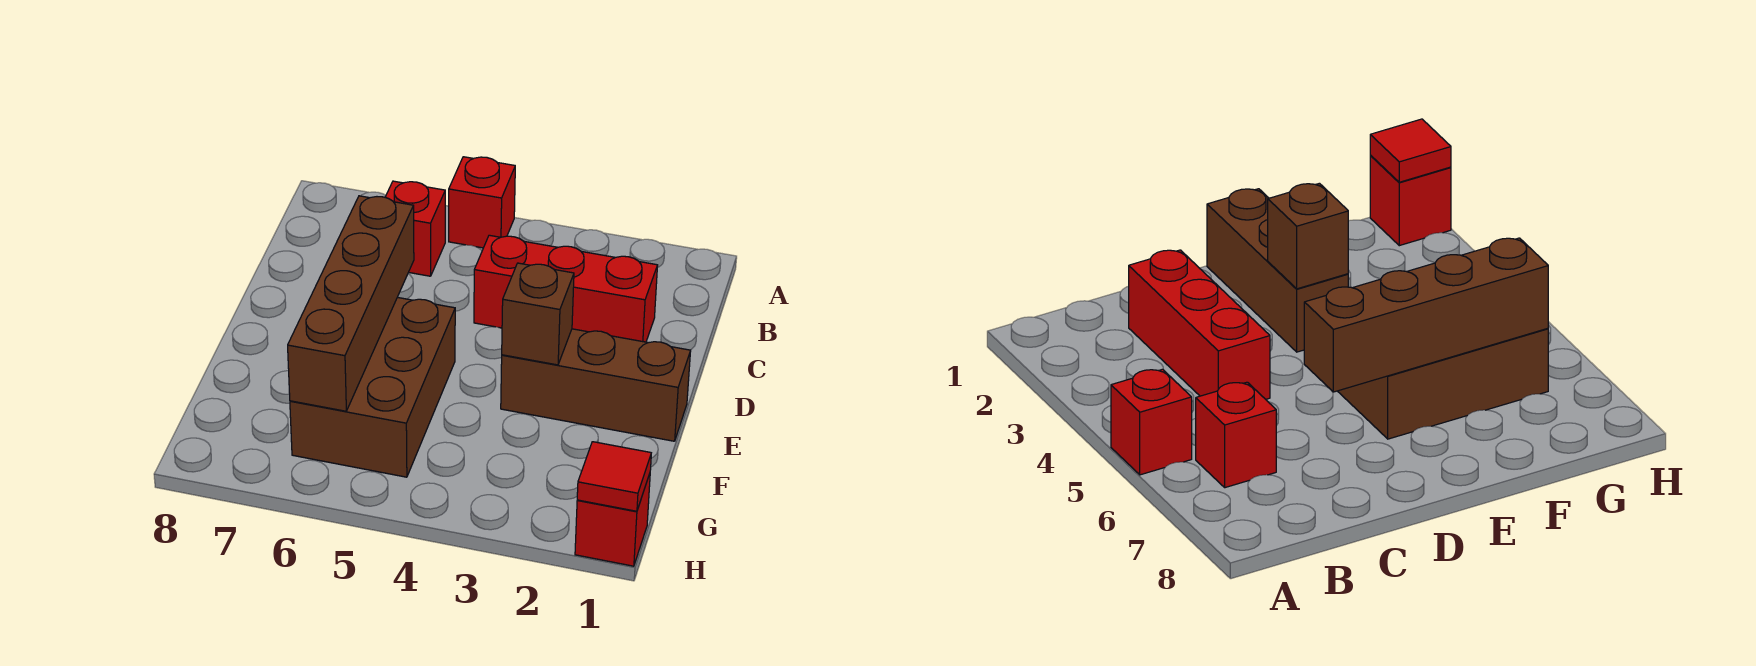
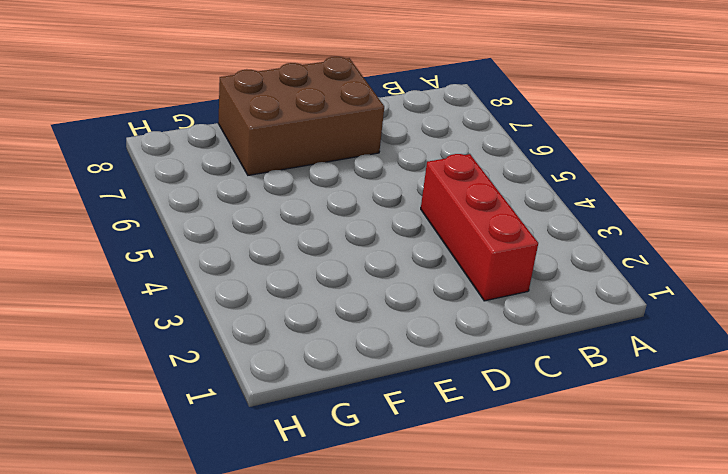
brown 2x3 brick [218,57,384,175] -> brown 2x3 brick moved to [290,297,455,477]
none -> red 1x1 brick [449,157,515,248]
none -> red 1x1 brick [385,181,445,276]

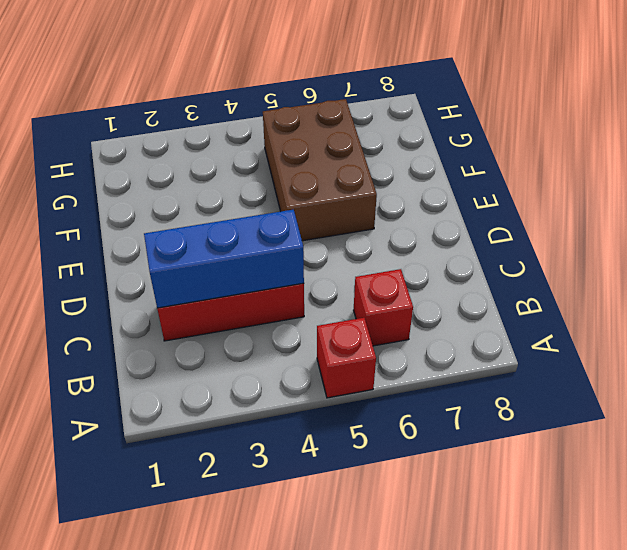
blue 1x3 brick [144,210,304,308] -> none
none -> brown 1x3 brick [501,329,691,441]
none -> red 1x1 brick [575,474,650,566]

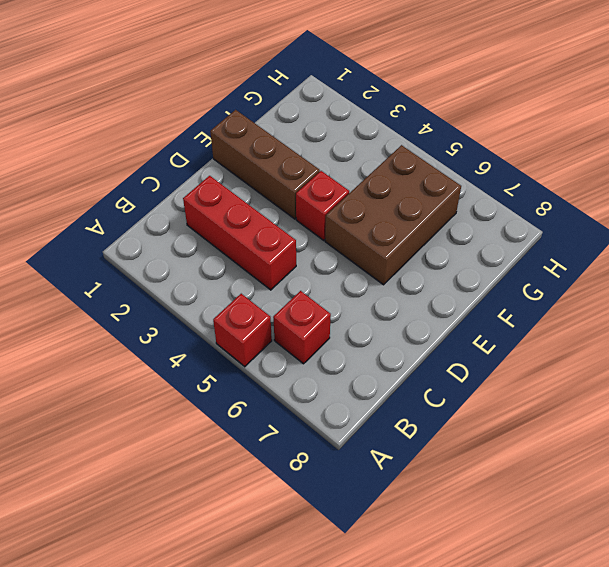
red 1x1 brick [296,171,349,240] -> red 1x1 brick moved to [575,474,650,566]
none -> brown 1x4 brick [288,196,414,411]
none -> brown 1x1 brick [502,263,574,365]

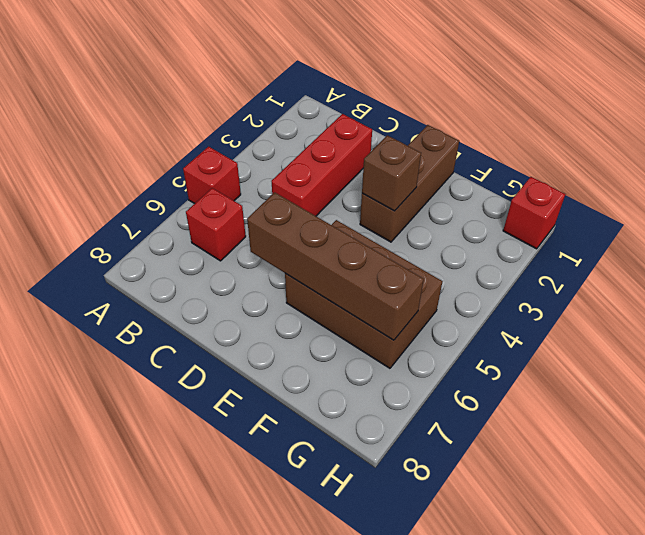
none -> red 1x1 tile [577,442,651,511]

